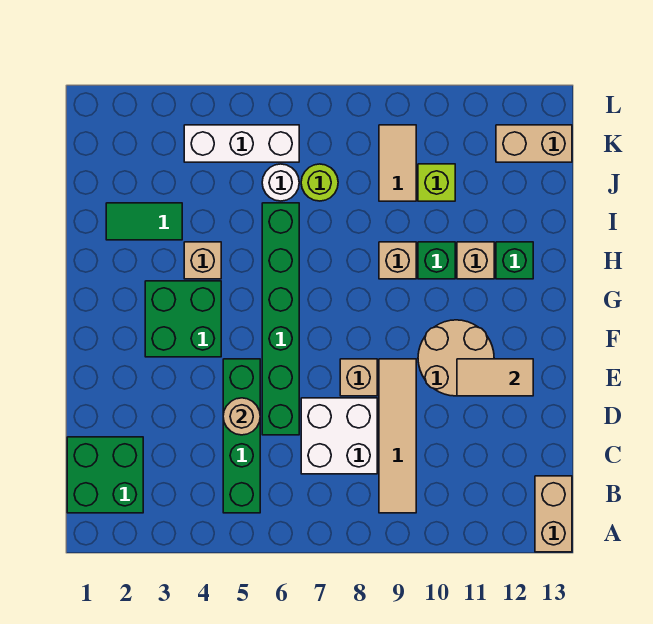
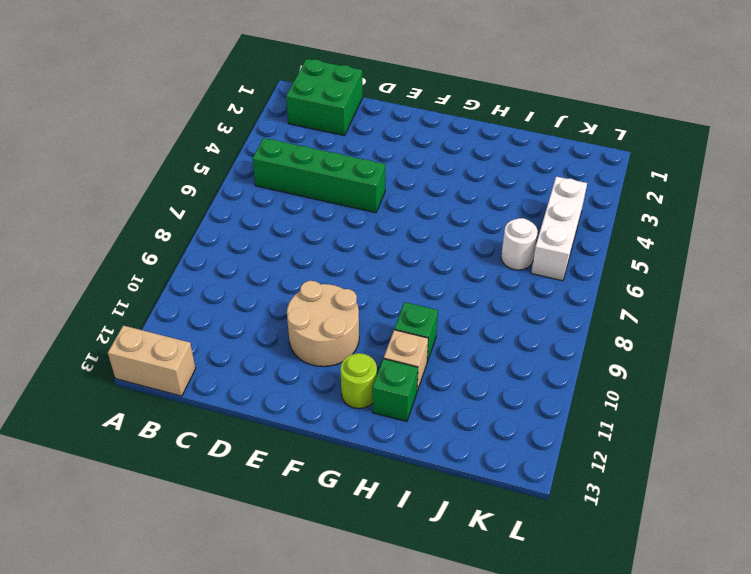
lime 1x1 round brick [340,353,377,409] -> lime 1x1 round brick moved to [301,164,338,201]
none -> tan 1x4 tile [379,359,416,513]
none -> white 2x2 brick [301,398,377,474]
none -> green 1x6 brick [262,203,299,435]

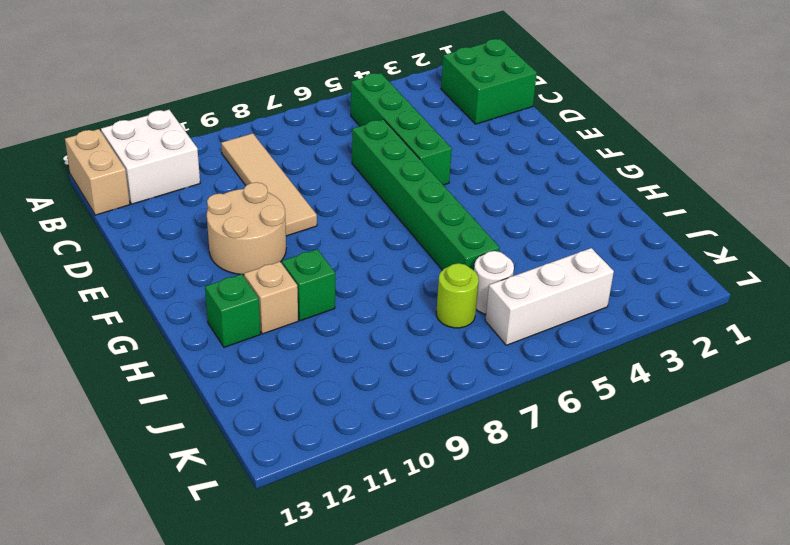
white 2x2 brick [101,110,200,204] -> white 2x2 brick moved to [301,398,377,474]
none -> tan 1x1 brick [340,359,377,396]
none -> green 2x2 brick [145,281,221,357]
none -> tan 1x1 brick [184,242,221,279]

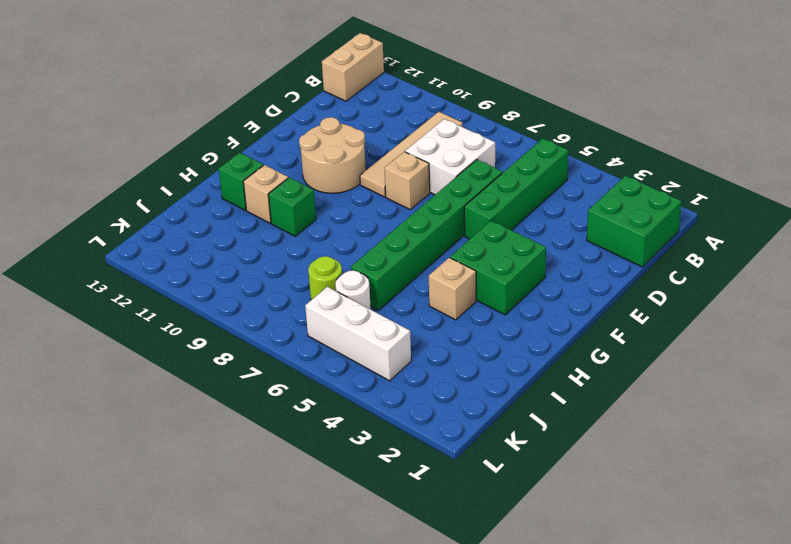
none -> tan 1x1 brick [379,242,416,279]
none -> green 1x2 tile [106,203,182,240]
none -> tan 1x2 tile [379,125,416,201]

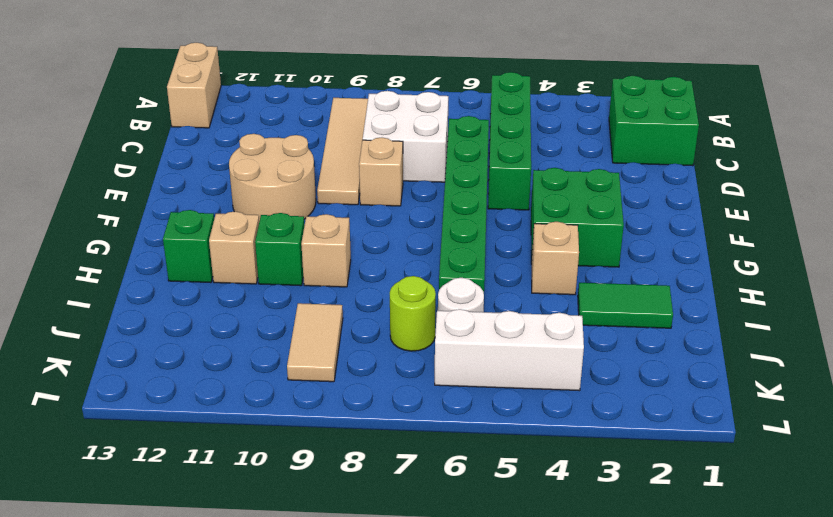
none -> lime 1x1 brick [418,164,455,201]
none -> tan 1x2 brick [496,125,572,162]
none -> tan 1x1 round brick [223,398,260,435]

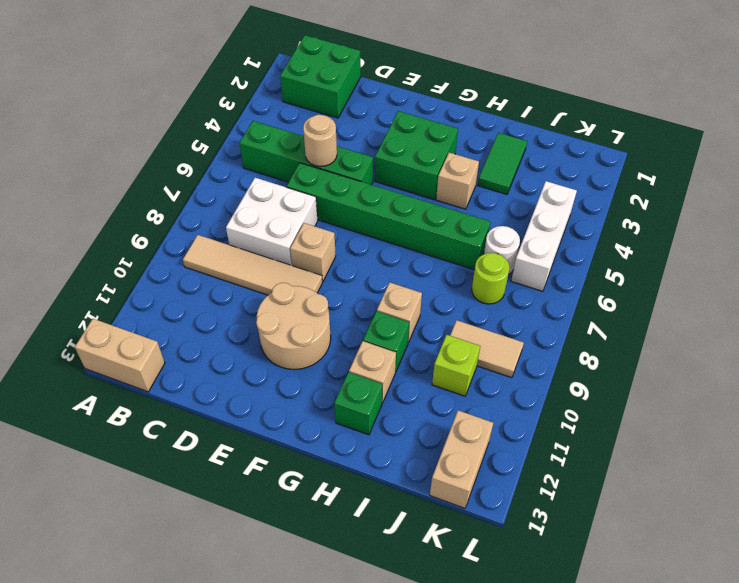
none -> tan 1x2 tile [457,359,533,396]

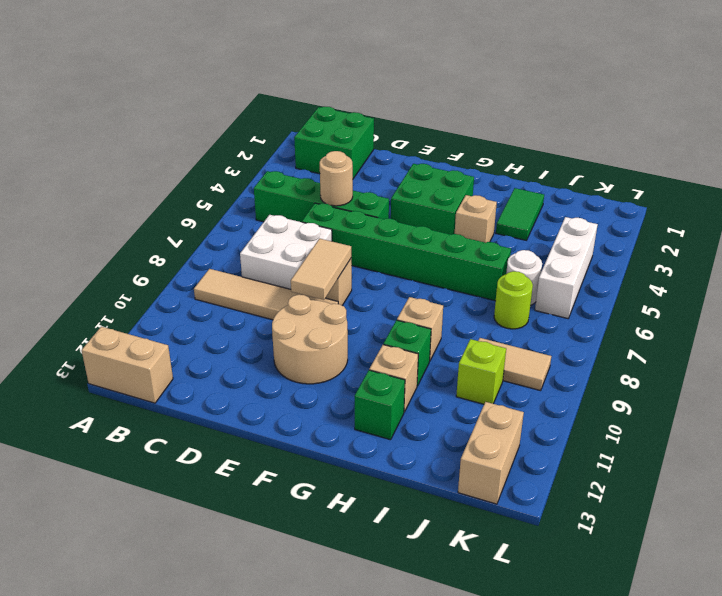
tan 1x2 tile [291,239,351,300] -> tan 1x2 tile moved to [457,359,533,396]

